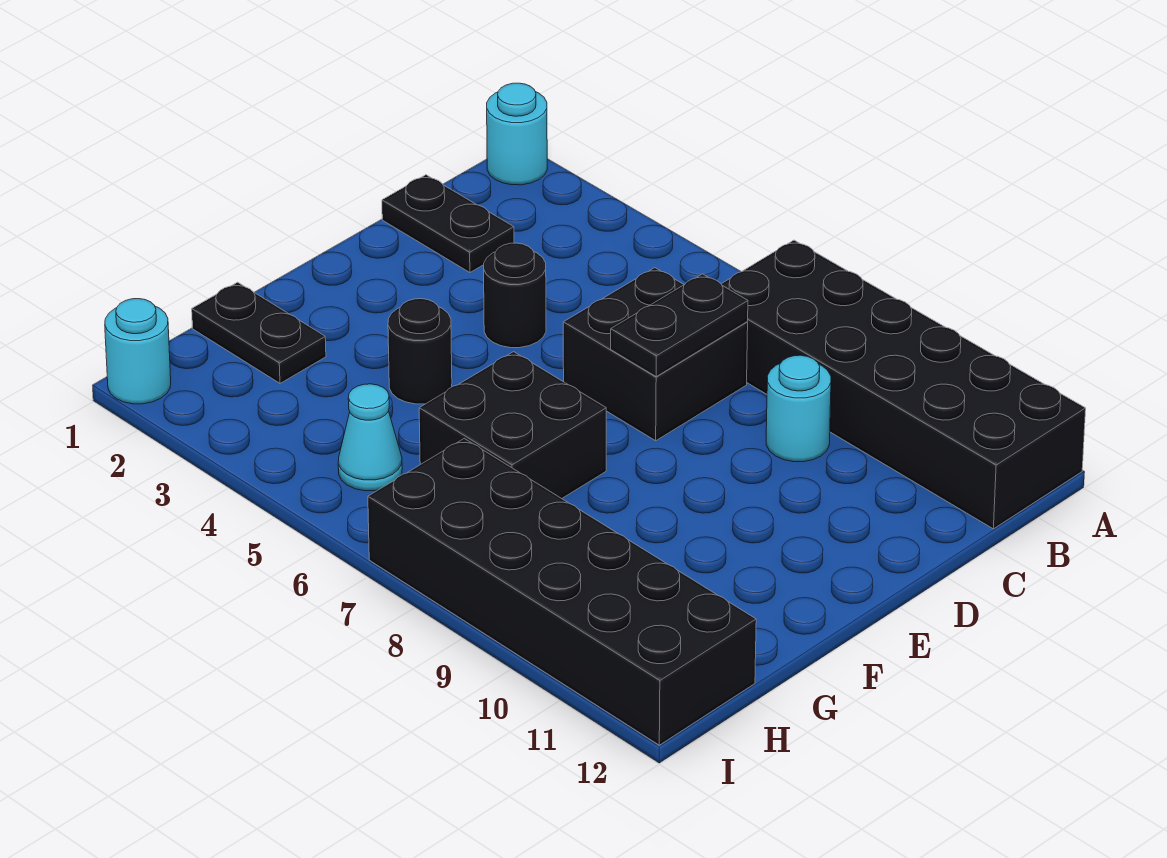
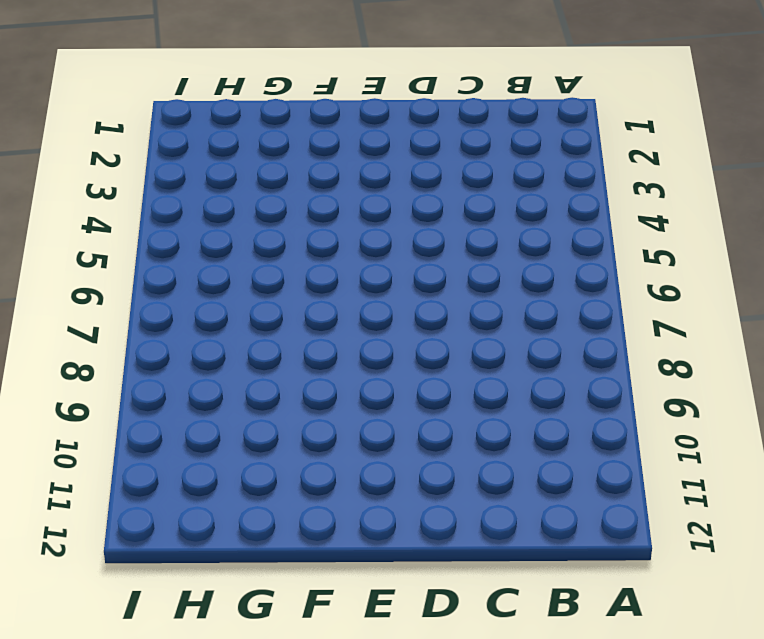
none -> cyan 1x1 round brick [487,83,547,185]
none -> black 2x6 brick [721,240,1086,529]
none -> black 1x2 plate [382,175,514,272]

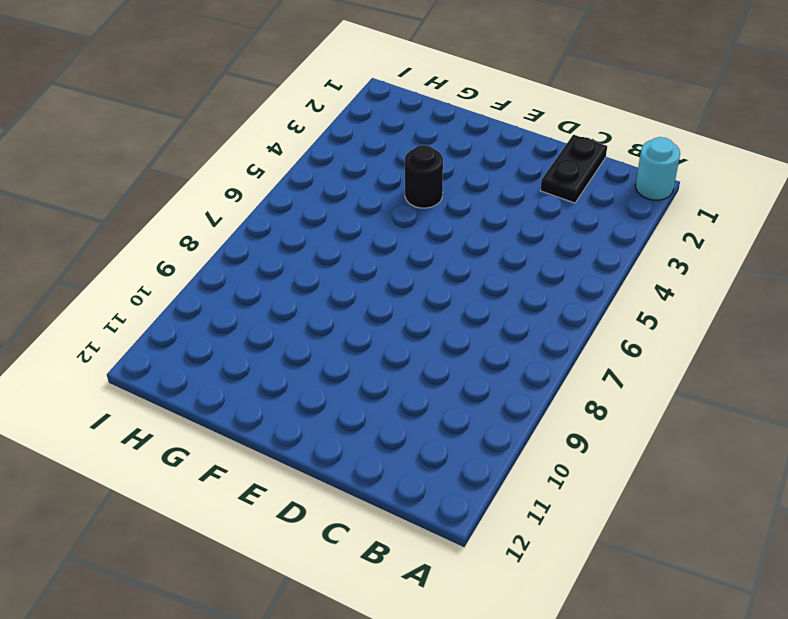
none -> black 2x6 brick [721,240,1086,529]
none -> black 2x2 brick [563,268,748,441]
none -> cyan 1x1 round brick [766,355,831,462]

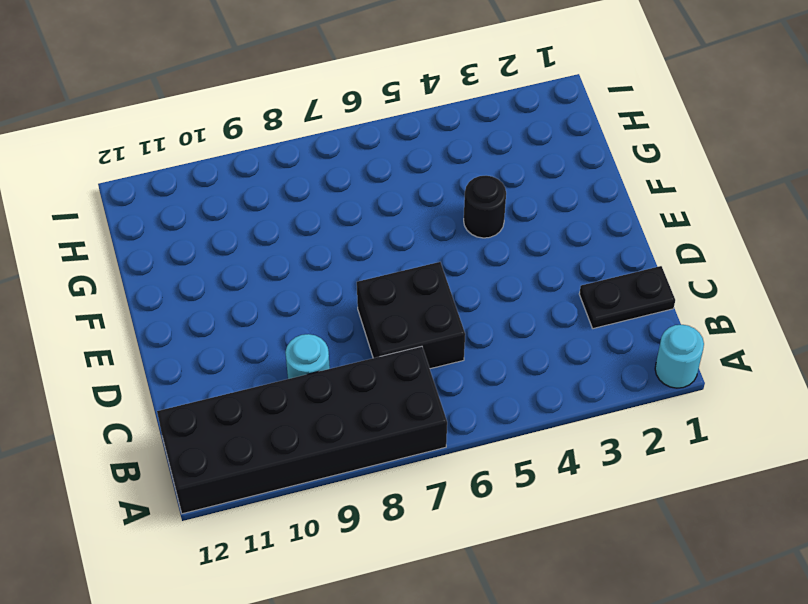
none -> black 1x1 round brick [484,243,546,348]
none -> black 2x2 brick [419,352,606,499]
none -> black 1x2 plate [192,282,326,383]

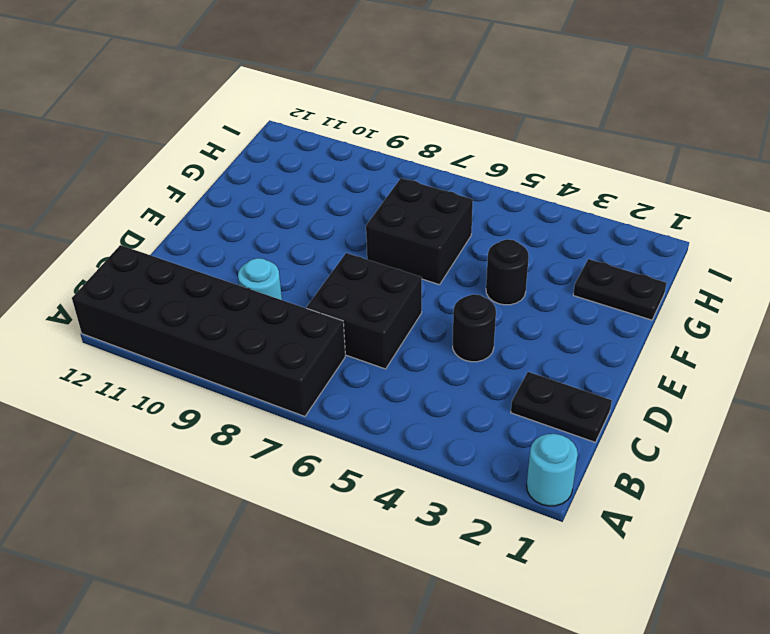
none -> cyan 1x1 cone [338,384,402,491]
none -> black 2x6 brick [368,439,756,745]
none -> cyan 1x1 round brick [105,299,171,404]

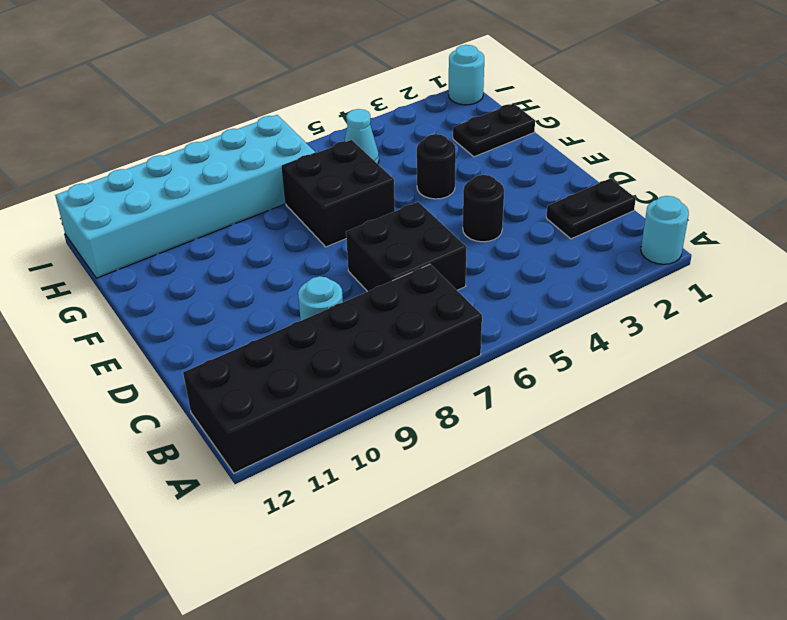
cyan 2x6 brick [55,115,315,278] -> black 2x6 brick [368,439,756,745]
none -> black 1x2 plate [611,274,748,376]

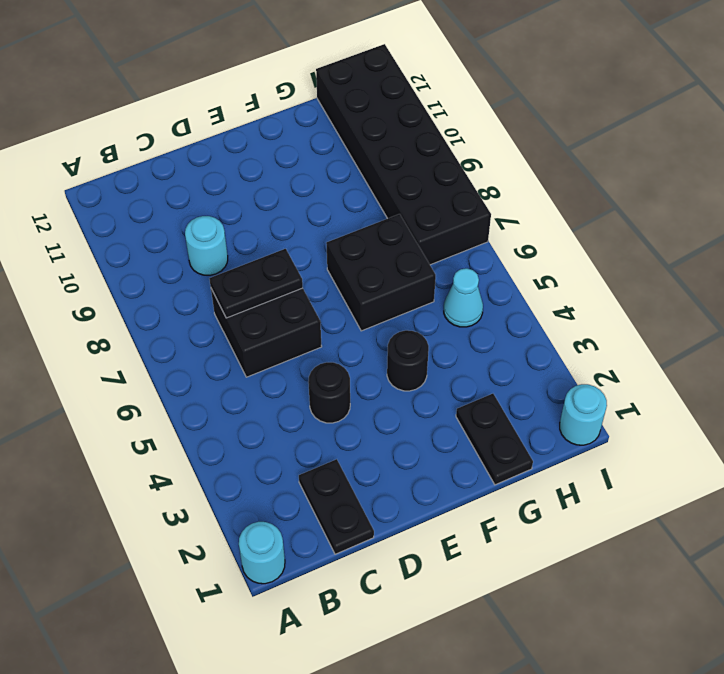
none -> black 2x6 brick [721,240,1086,529]

